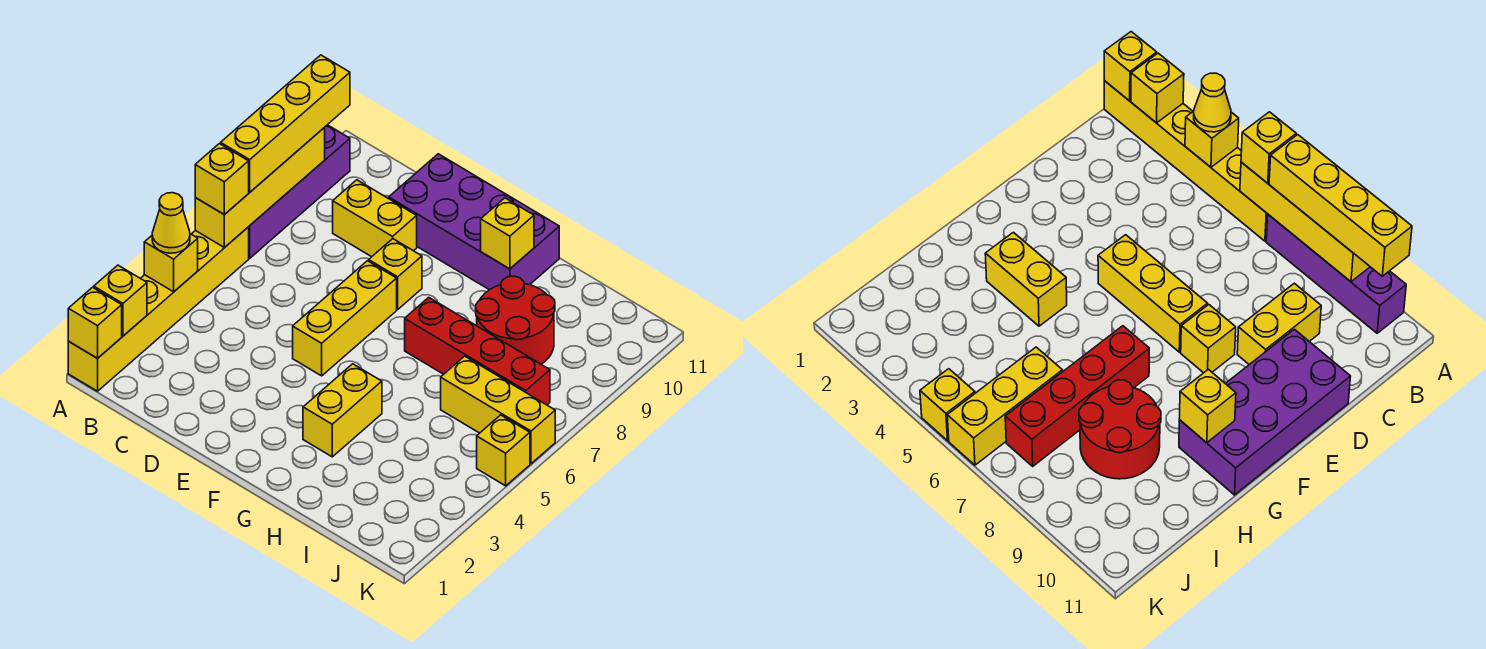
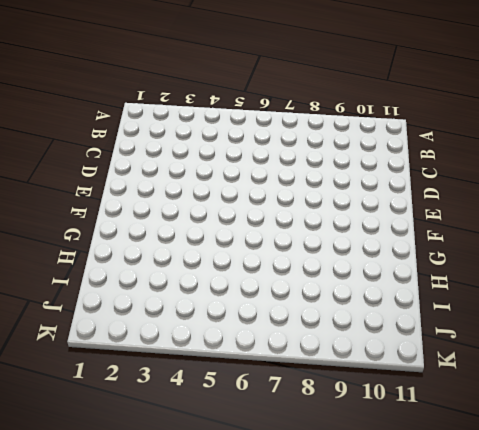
none -> yellow 1x6 brick [68,227,249,391]
none -> purple 1x4 brick [249,125,350,258]
none -> yellow 1x2 brick [333,180,417,257]

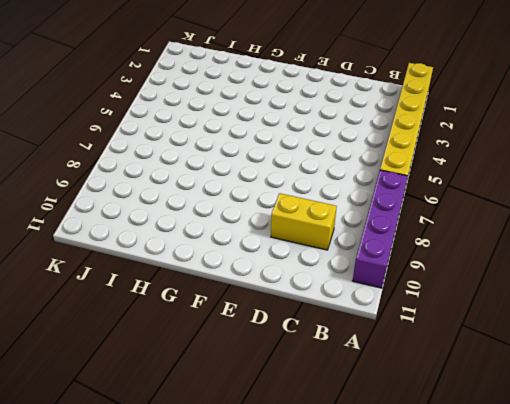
none -> purple 2x4 brick [389,154,559,290]
none -> yellow 1x3 brick [293,261,397,376]
none -> yellow 1x1 brick [369,239,422,309]

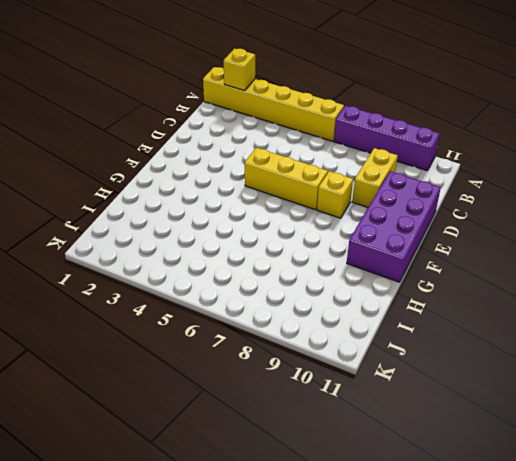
none -> yellow 1x2 brick [303,364,382,457]
none -> red 1x4 brick [405,297,550,405]
none -> red 2x2 round brick [476,276,555,364]

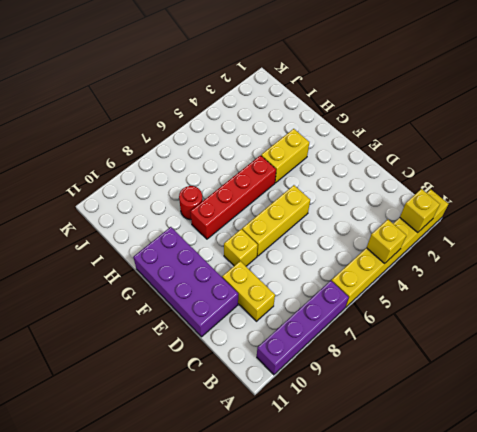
red 1x4 brick [190,155,276,239] -> red 1x4 brick turned to [405,297,550,405]
red 1x1 round brick [179,186,203,220] -> red 2x2 round brick [476,276,555,364]
none -> yellow 1x3 brick [441,356,555,464]
none -> yellow 1x1 brick [477,415,530,486]
none -> yellow 1x1 brick [68,287,122,358]

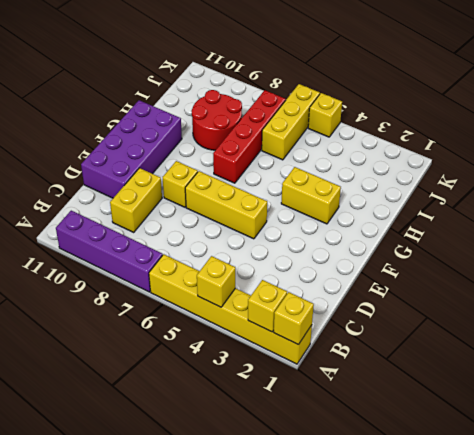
none -> yellow 1x4 brick [195,128,325,248]
none -> yellow 1x1 brick [481,198,534,269]
none -> yellow 1x1 cone [152,193,190,253]

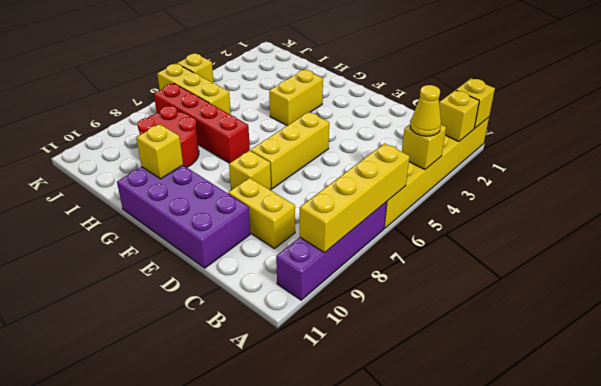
none -> yellow 1x1 brick [195,144,249,215]
none -> yellow 1x4 brick [221,55,350,192]

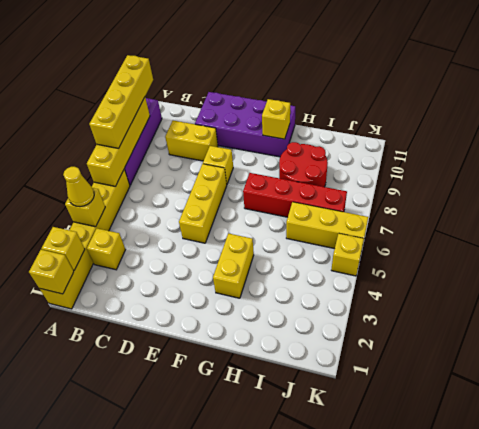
yellow 1x1 brick [87,228,125,270] -> yellow 1x1 brick moved to [195,144,249,215]

